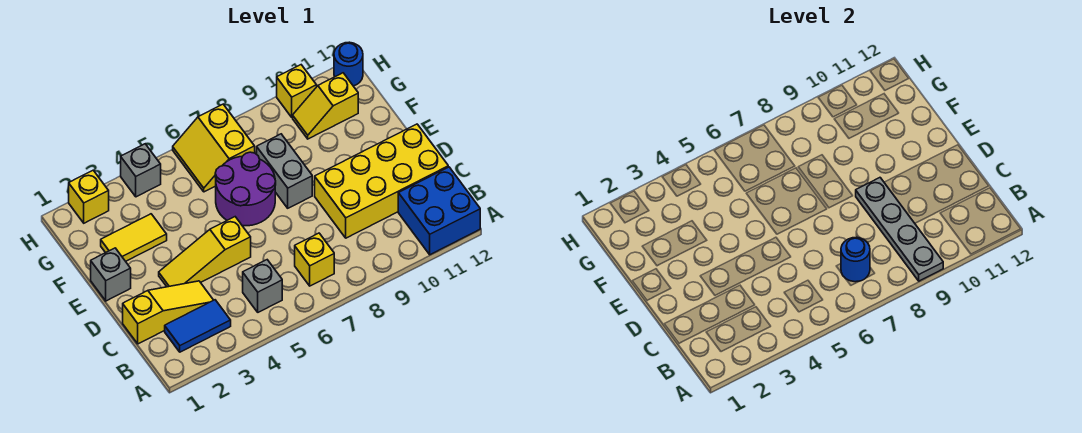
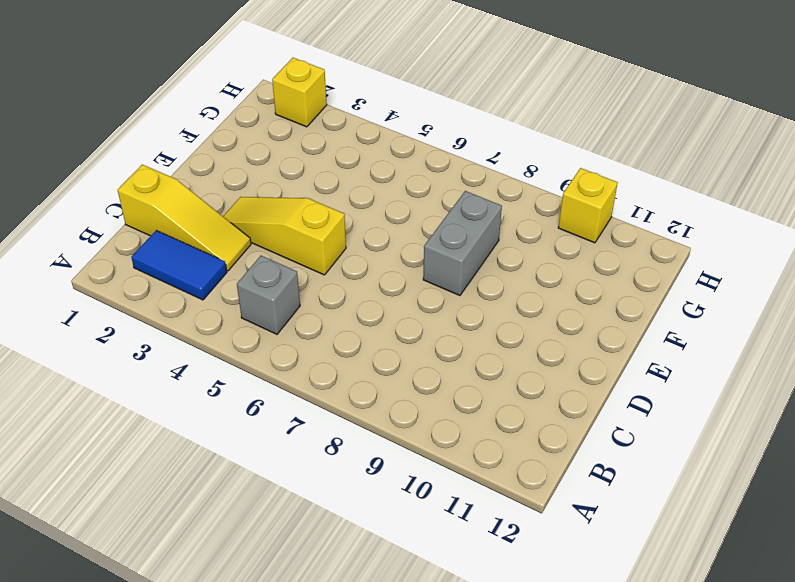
none -> blue 2x2 brick [398,167,480,255]
none -> yellow 1x1 brick [295,233,334,286]
none -> yellow 2x4 brick [315,124,448,238]

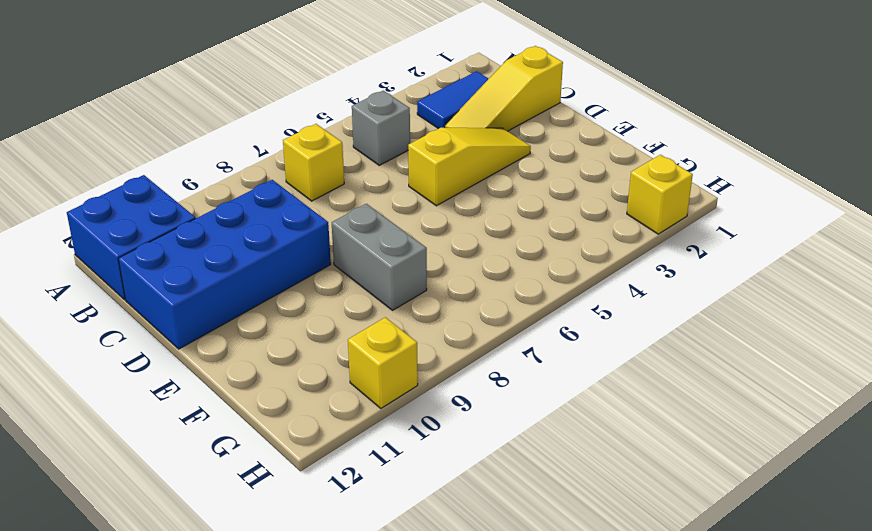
blue 2x4 brick [118,180,331,349] -> yellow 2x4 brick [315,124,448,238]
none -> grey 1x1 brick [91,248,131,301]
none -> purple 2x2 round brick [215,152,276,226]
none -> yellow 1x2 tile [101,214,167,261]

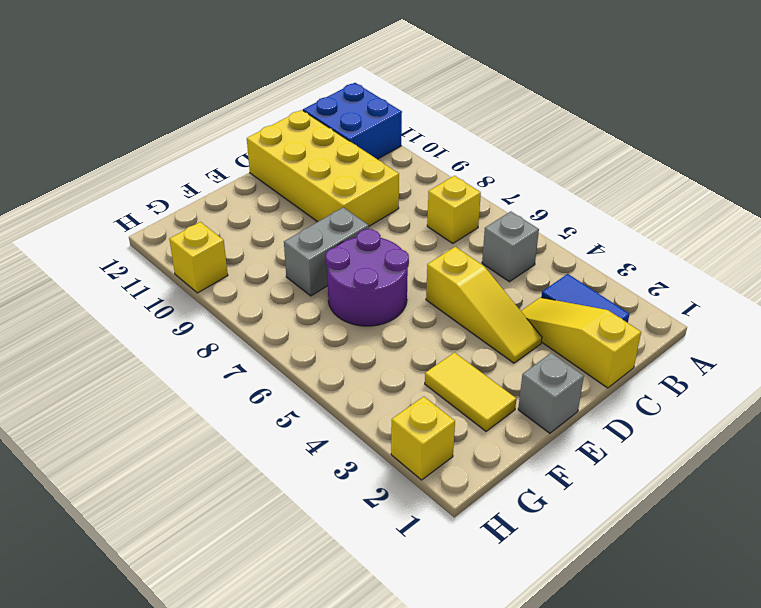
none -> yellow 2x2 slope [173,104,255,192]
none -> yellow 1x2 slope [293,73,358,139]
none -> grey 1x1 brick [121,144,161,197]

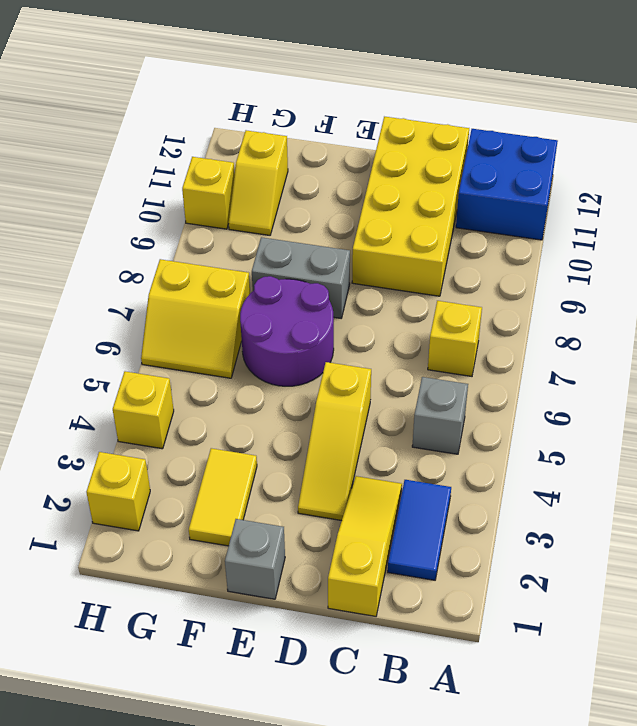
yellow 1x1 brick [113,371,174,449] -> grey 1x1 brick [121,144,161,197]
none -> blue 1x1 round brick [334,42,363,86]
none -> grey 1x4 plate [856,178,943,281]
none -> blue 1x1 round brick [841,237,870,282]

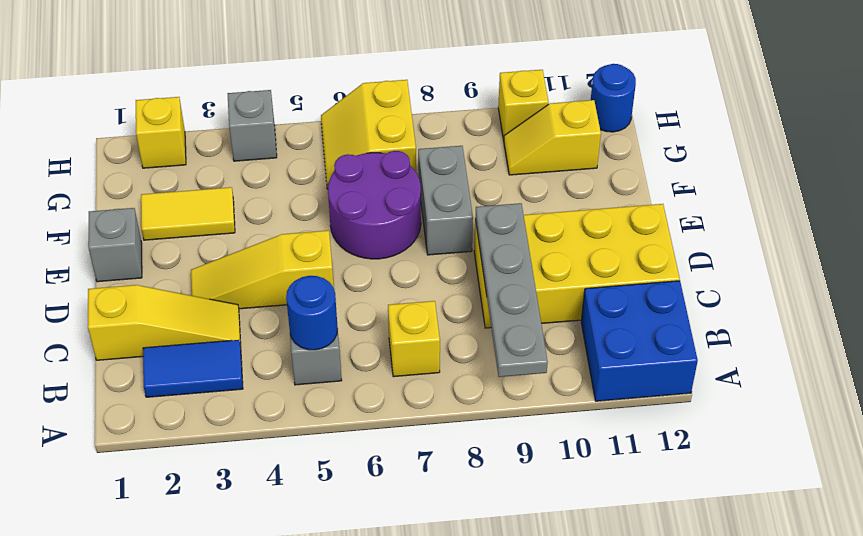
blue 1x1 round brick [286,276,338,350] -> blue 1x1 round brick moved to [841,237,870,282]

